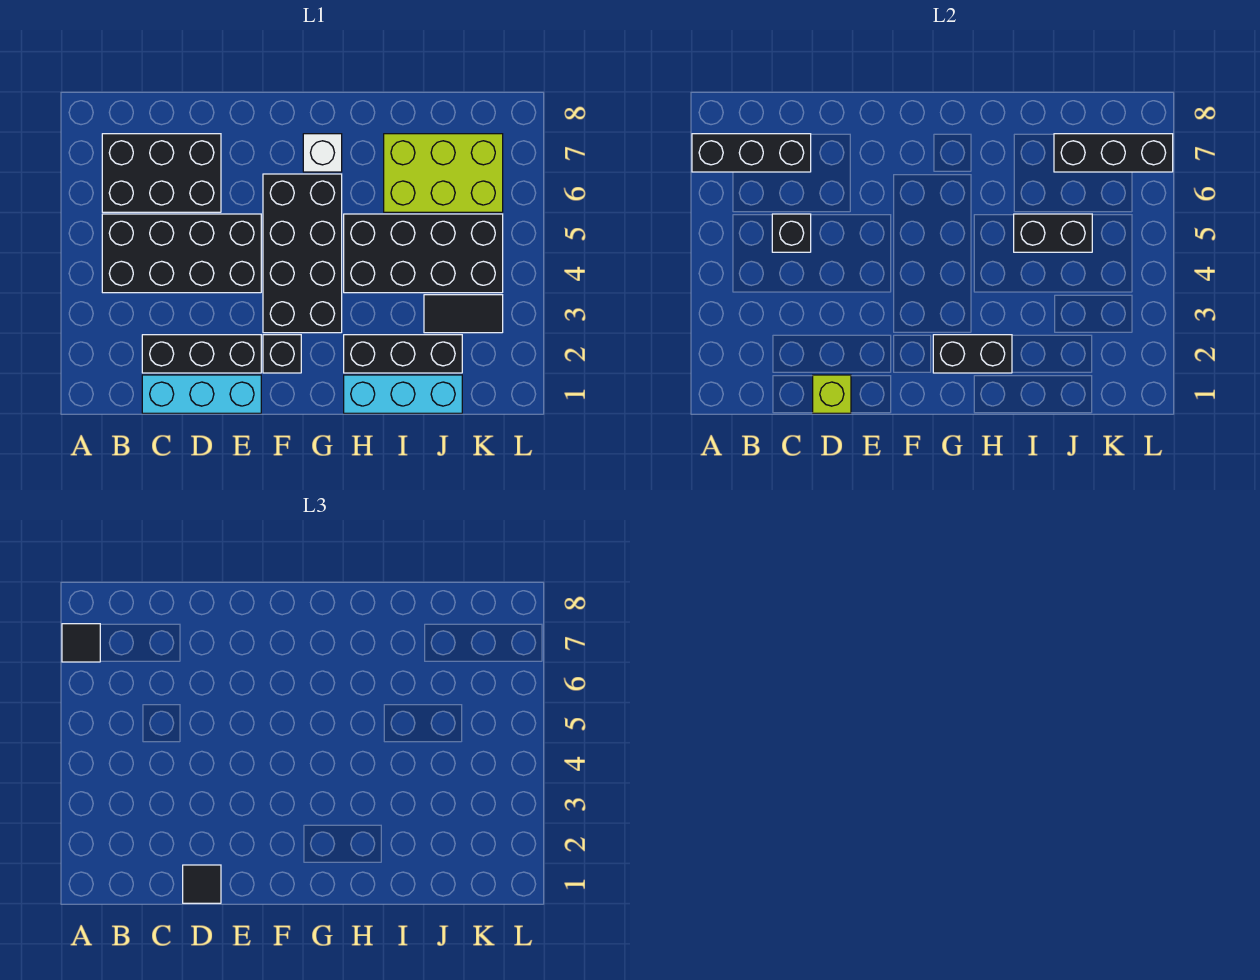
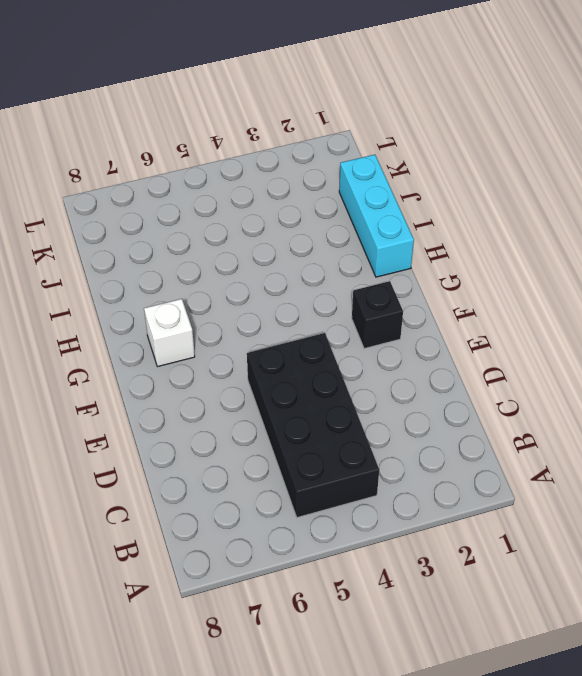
none -> black 2x3 brick [102,134,221,212]
none -> cyan 1x3 brick [142,375,261,413]
none -> black 1x3 brick [142,335,261,373]

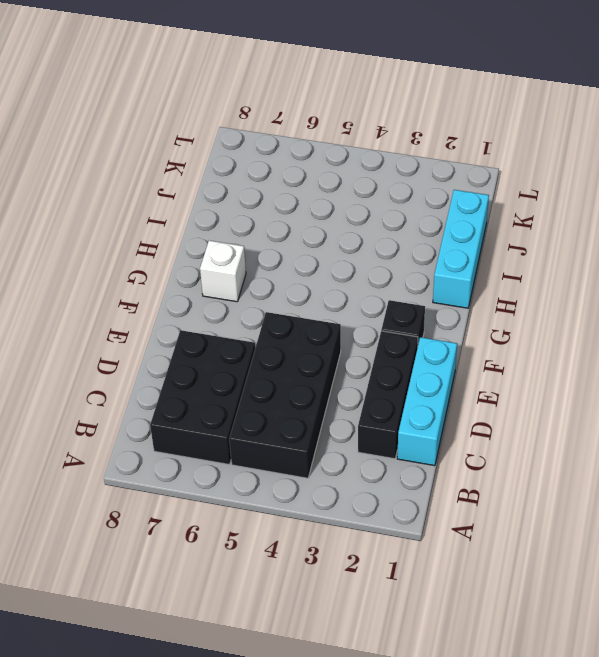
none -> black 2x4 brick [263,174,342,333]
none -> black 1x3 brick [344,335,462,373]
none -> black 2x4 brick [344,214,503,293]

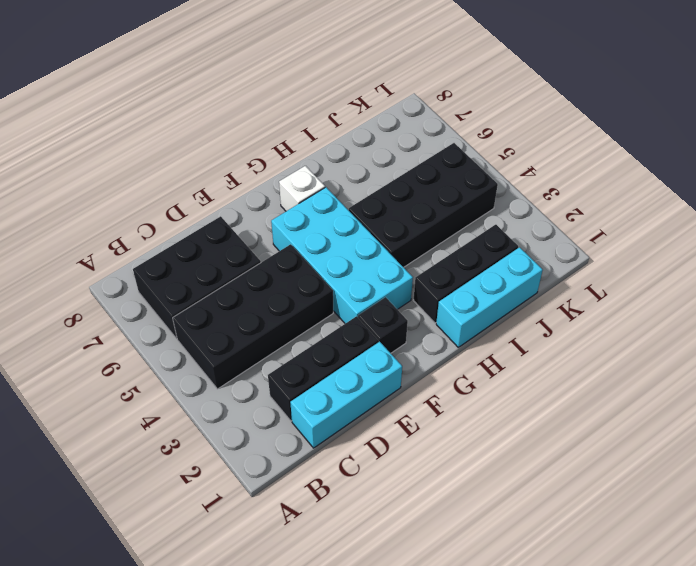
cyan 2x4 brick [271,187,413,324] -> black 2x4 brick [263,174,342,333]
none -> lime 2x3 brick [384,134,503,212]
none -> black 1x2 tile [424,295,503,333]
none -> black 1x3 brick [692,134,811,172]

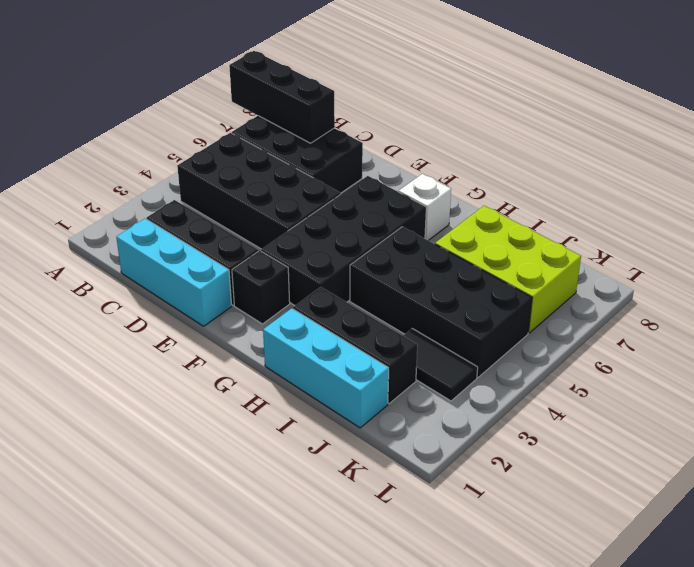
none -> black 1x1 brick [772,214,811,252]
none -> lime 1x1 brick [813,375,851,413]
none -> black 1x2 brick [933,335,1012,373]

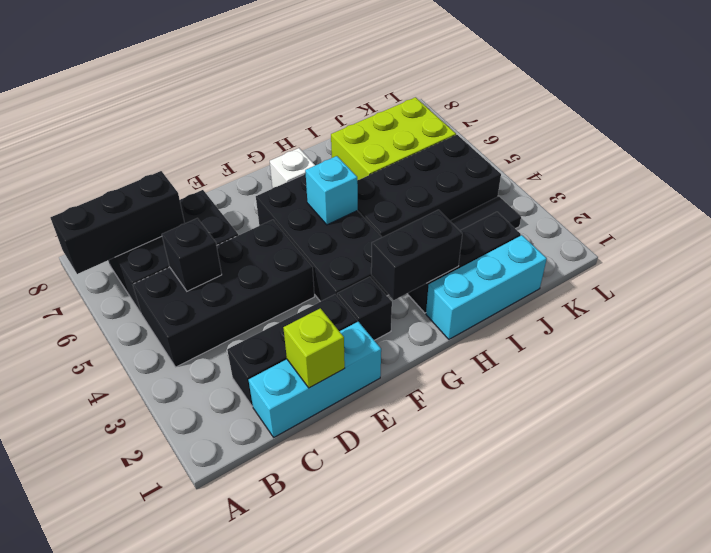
cyan 1x1 brick [305,156,358,225] -> none
none -> black 1x2 brick [1014,214,1092,252]
none -> black 1x3 brick [1054,134,1173,172]
none -> black 1x1 tile [62,624,100,662]

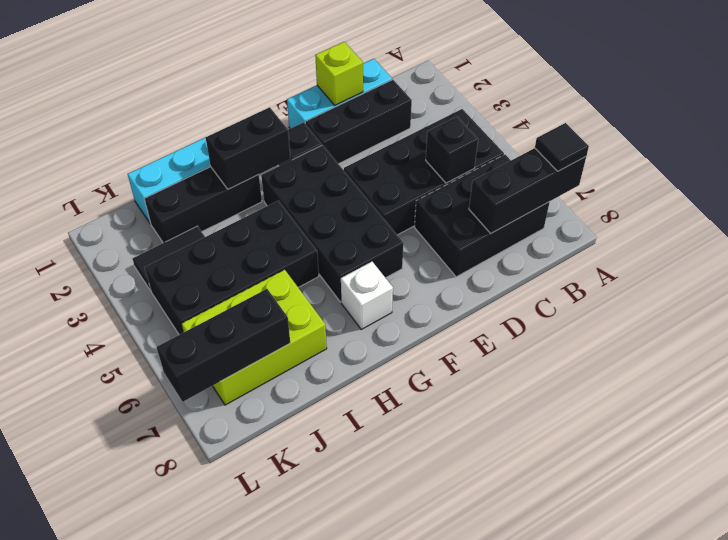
none -> black 1x2 brick [1014,214,1092,252]
none -> black 1x1 tile [183,865,221,903]

